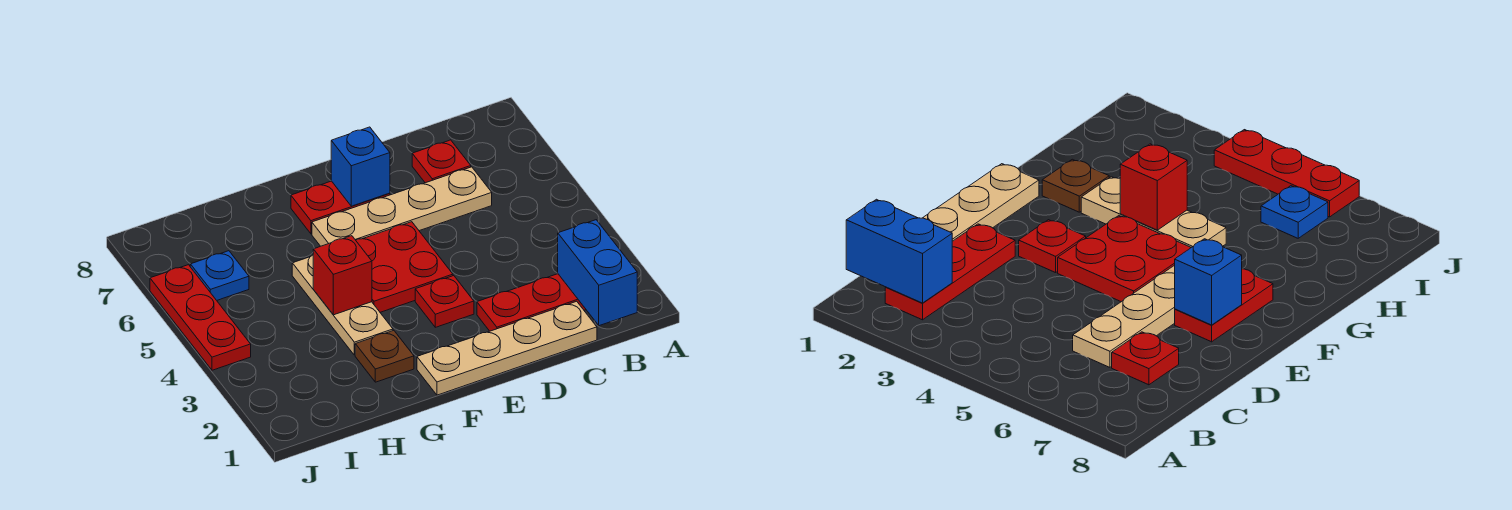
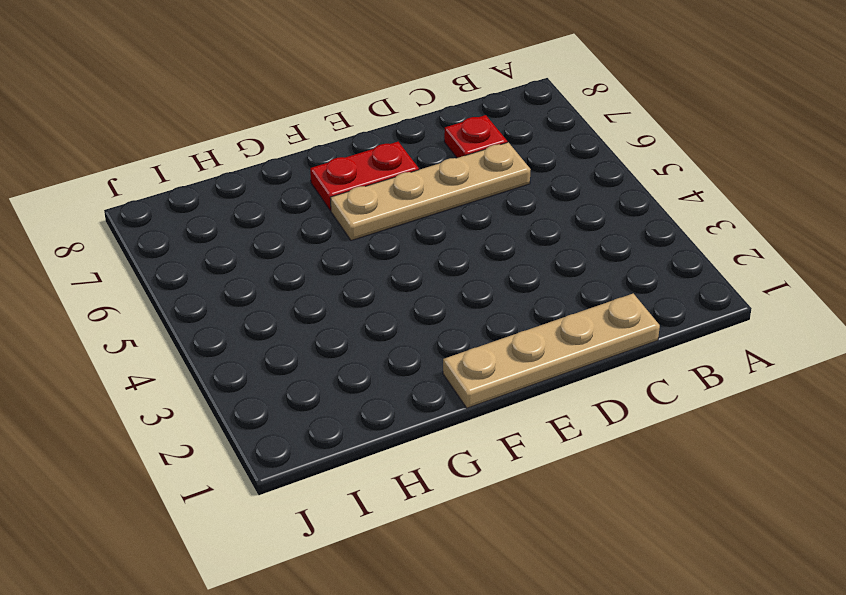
none -> red 1x3 plate [477,274,586,331]
none -> red 1x1 plate [415,276,474,327]
none -> red 2x2 plate [356,222,453,312]

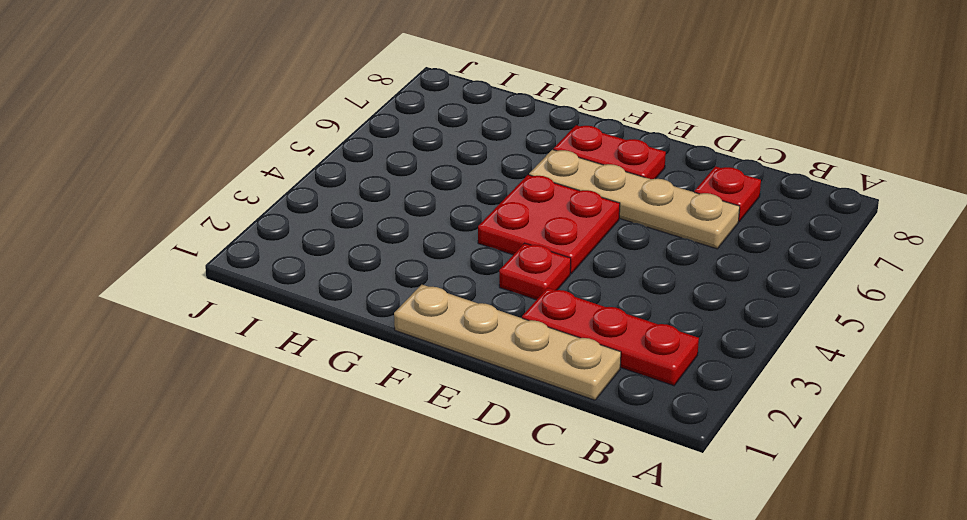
none -> brown 1x1 plate [355,330,414,382]
none -> tan 1x3 plate [292,255,393,355]
none -> blue 1x1 plate [190,251,249,300]

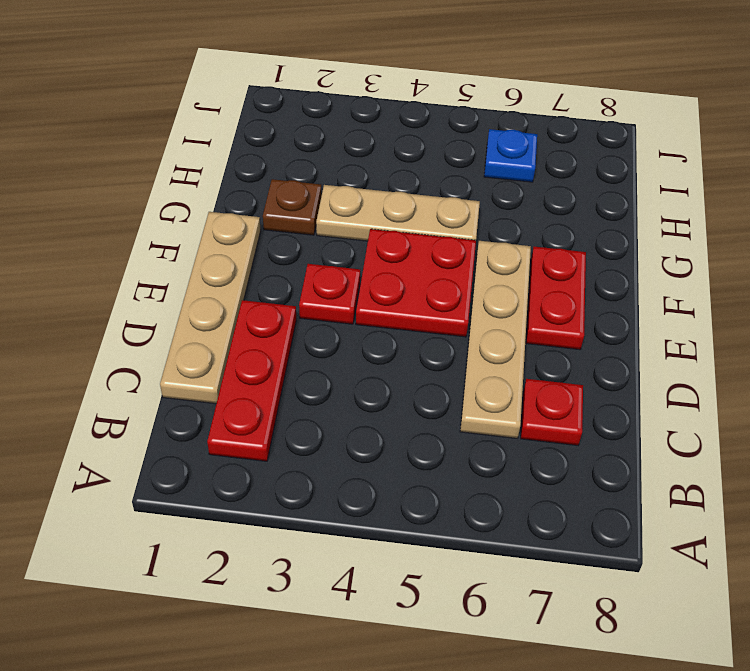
none -> red 1x3 plate [150,265,251,370]
none -> blue 1x2 brick [558,220,637,326]
none -> blue 1x1 brick [331,127,390,206]

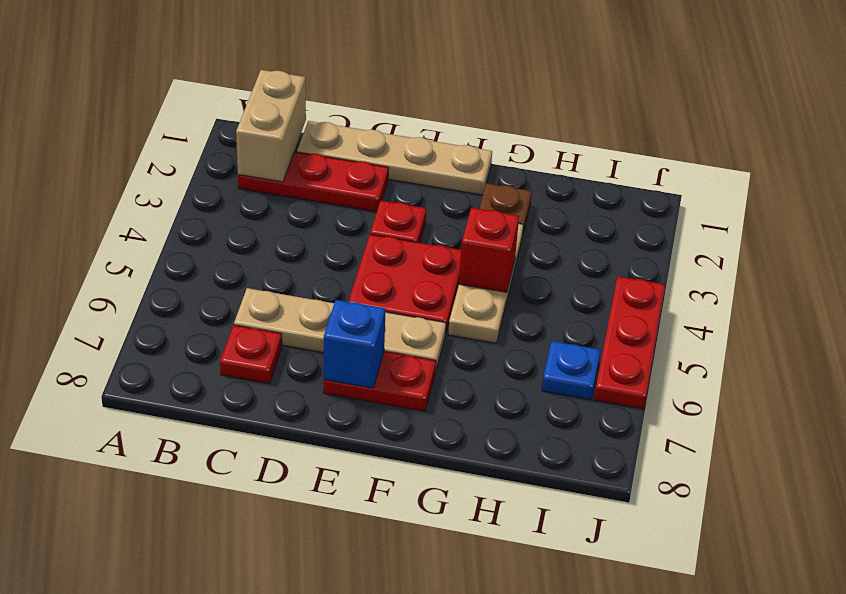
tan 1x2 brick [236,70,306,182] -> blue 1x2 brick [558,220,637,326]

